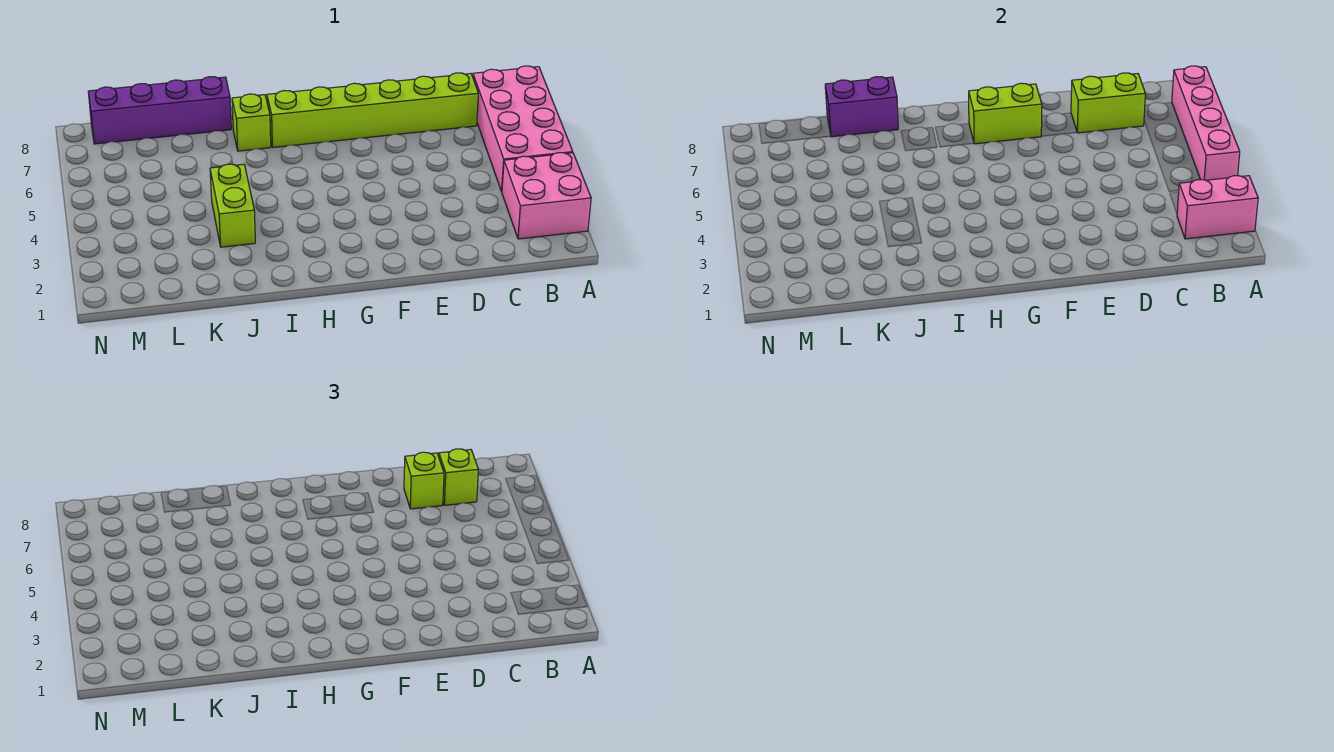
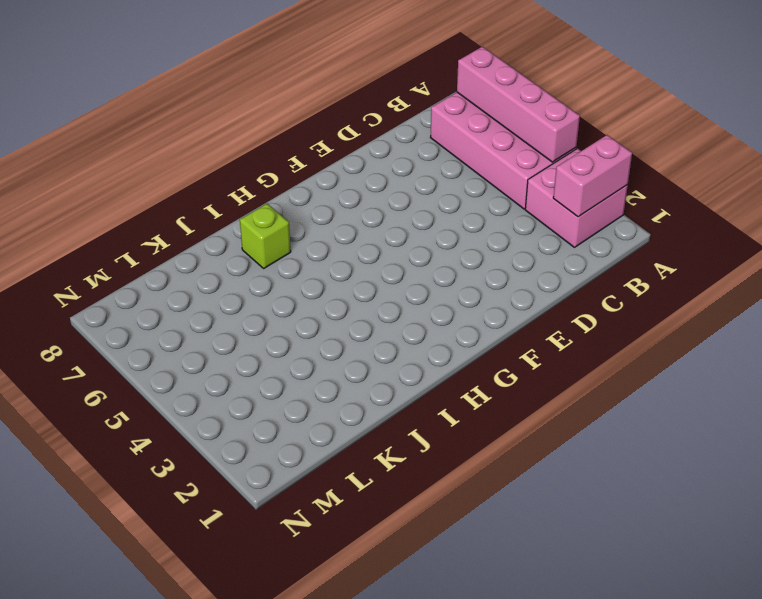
none -> lime 1x6 brick [267,73,478,147]
none -> lime 1x2 brick [210,164,255,247]
none -> purple 1x4 brick [88,77,231,144]

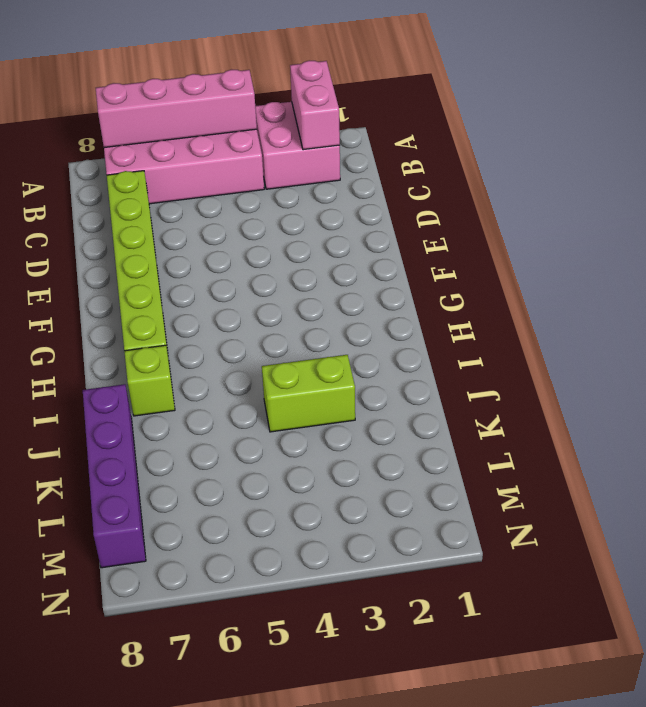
none -> lime 1x2 brick [1071,73,1145,133]
none -> lime 1x2 brick [969,83,1042,144]
none -> purple 1x2 brick [825,77,898,137]

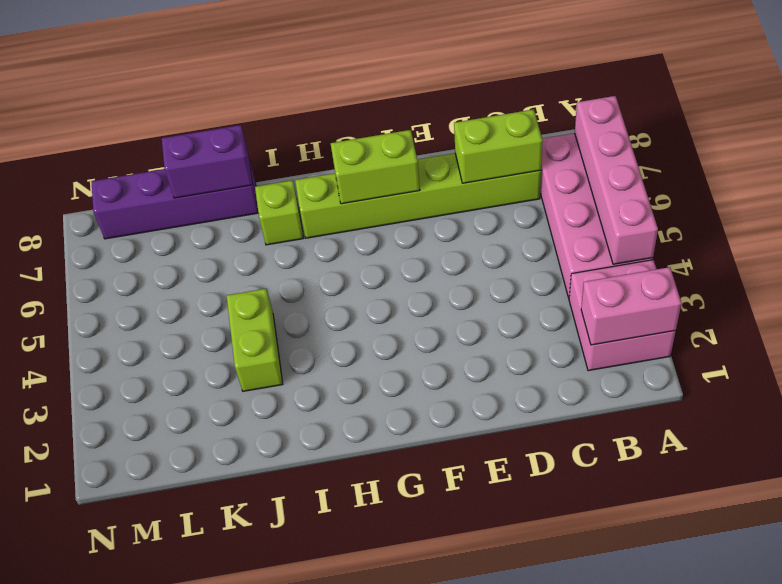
none -> lime 1x1 brick [439,449,478,505]
none -> lime 1x1 brick [404,452,444,509]

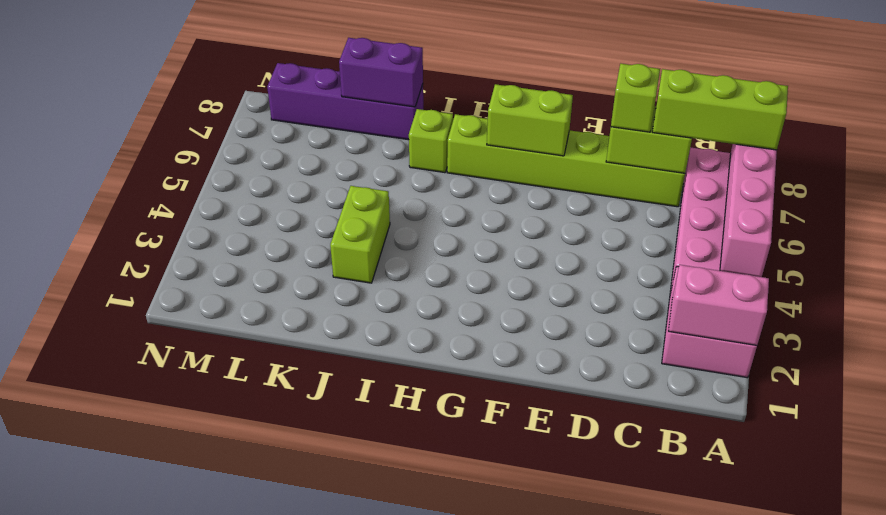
lime 1x3 brick [652,69,788,150] -> lime 1x1 brick [439,449,478,505]

